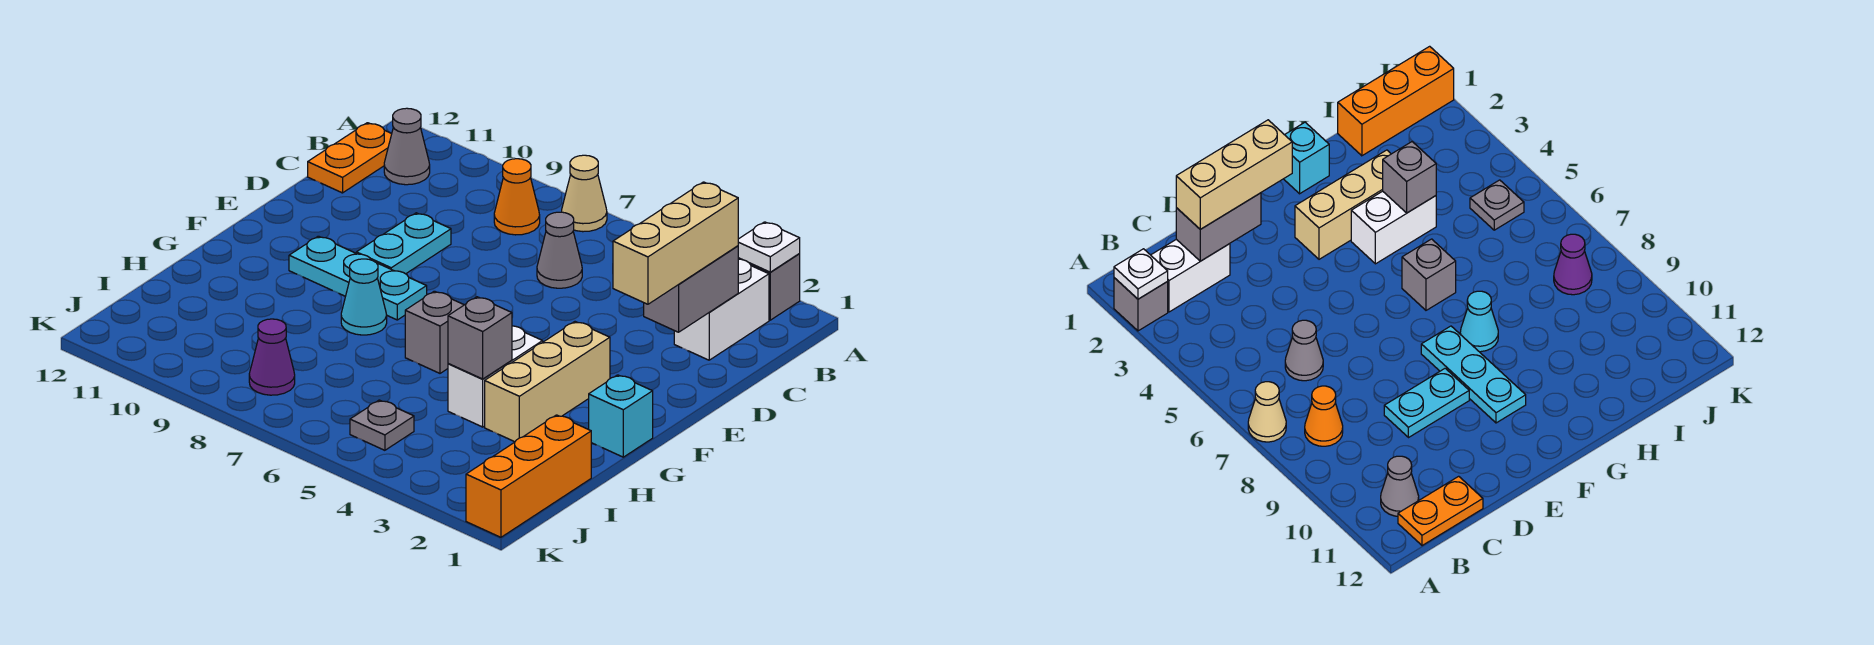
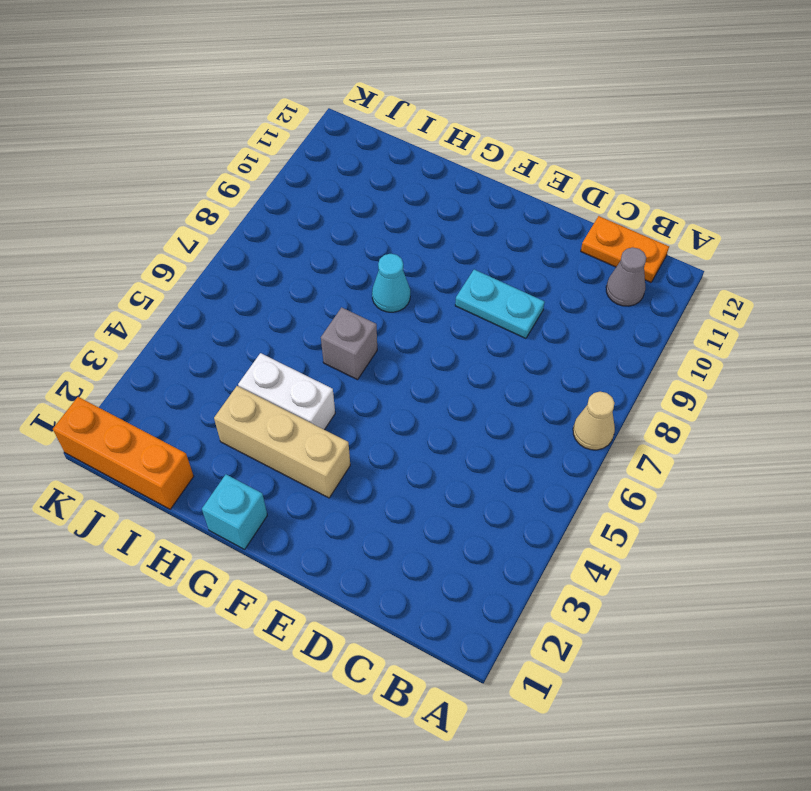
none -> grey 1x1 brick [738,254,800,320]
none -> white 1x2 brick [674,259,769,360]
none -> orange 1x1 cone [494,159,540,235]

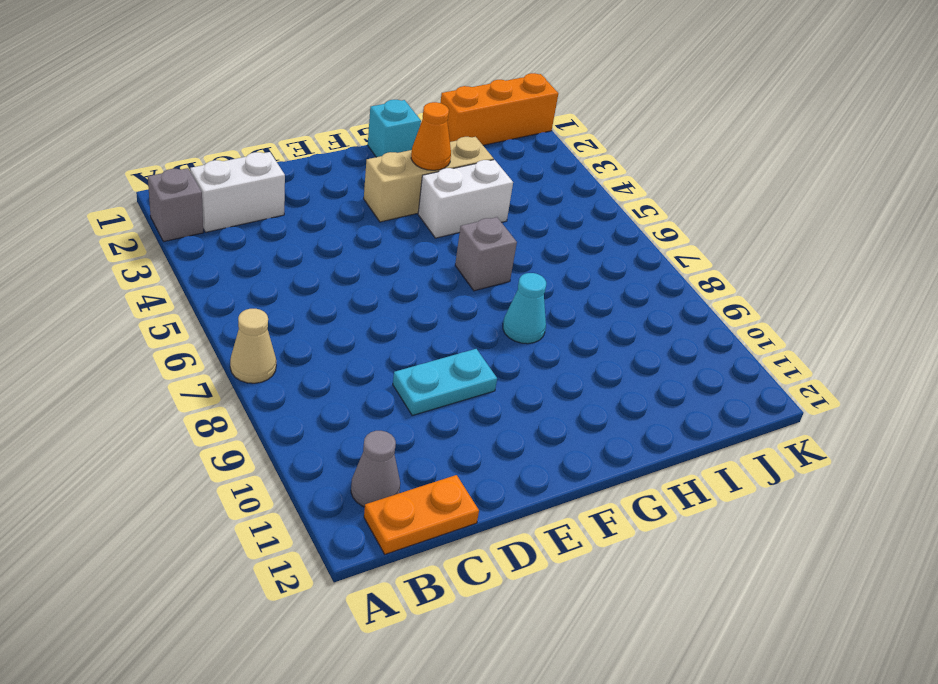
orange 1x1 cone [411,102,451,170] -> orange 1x1 cone moved to [494,159,540,235]
none -> grey 1x1 cone [537,212,582,288]
none -> cyan 1x3 plate [289,236,427,320]
none -> grey 1x1 plate [350,400,414,450]

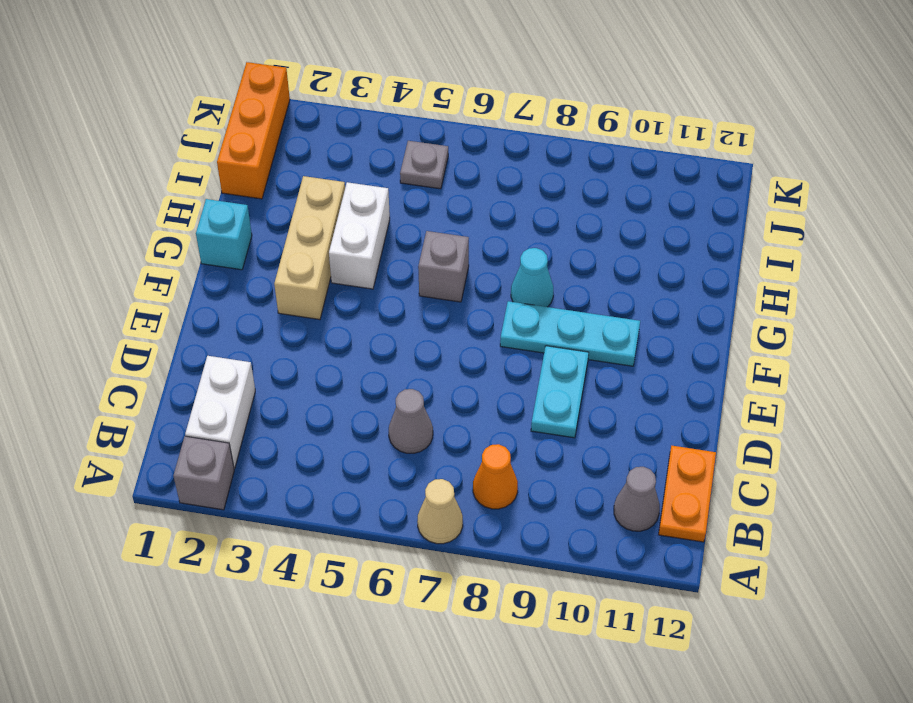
none -> purple 1x1 cone [249,319,295,395]
none -> white 1x1 plate [738,222,800,272]
none -> grey 1x2 brick [644,246,738,332]

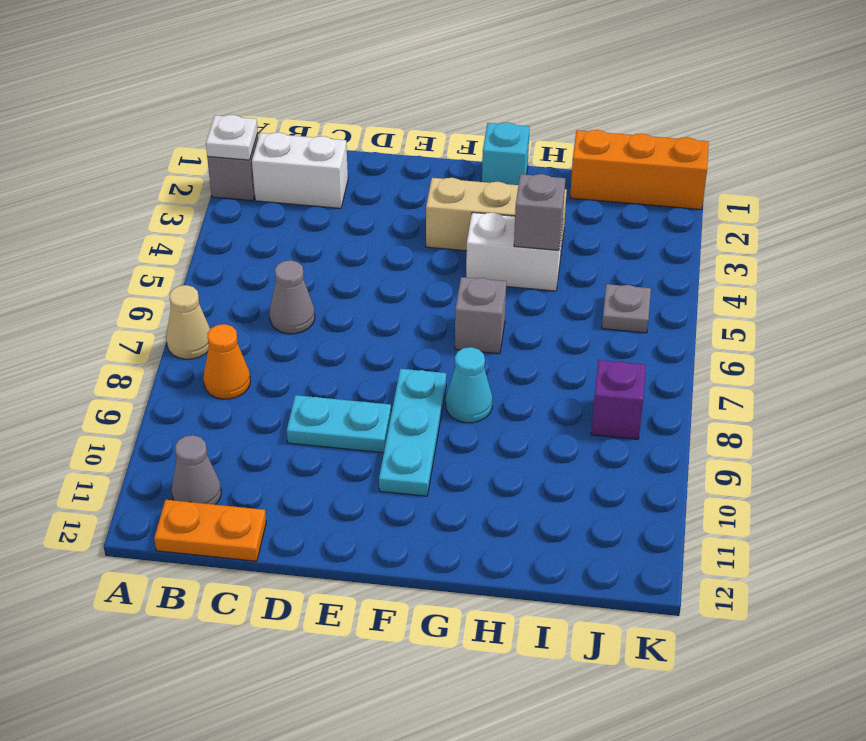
purple 1x1 brick [591,360,646,439] -> purple 1x1 cone [249,319,295,395]
none -> grey 1x2 brick [644,246,738,332]
none -> tan 1x3 brick [613,182,738,304]

